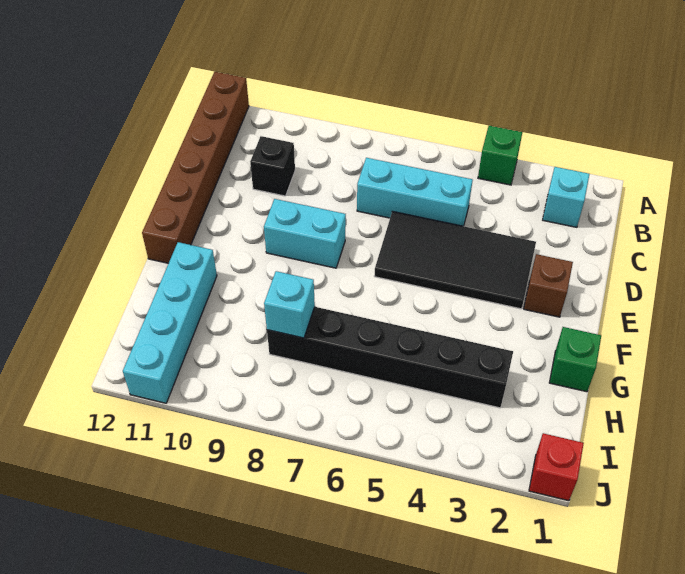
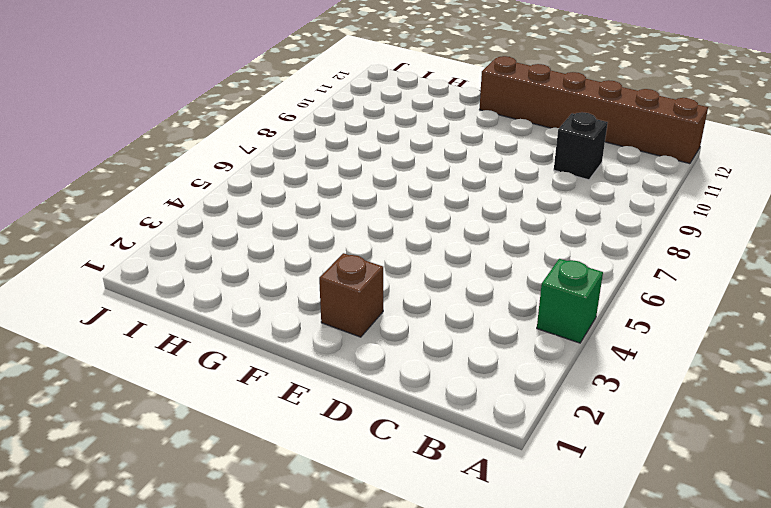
none -> cyan 1x1 brick [543,167,589,227]
none -> cyan 1x3 brick [357,158,473,226]
none -> black 2x4 tile [375,211,536,309]

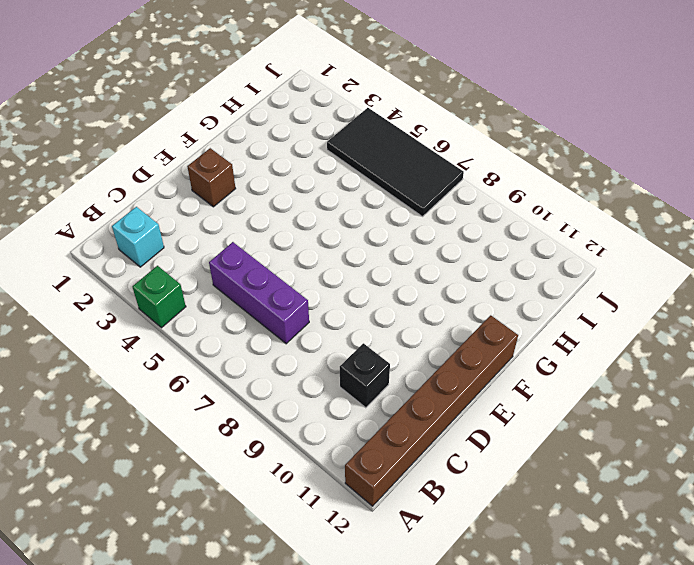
purple 1x3 brick [209,242,309,344] -> cyan 1x3 brick [357,158,473,226]
black 2x4 tile [327,108,464,217] -> black 2x4 tile moved to [375,211,536,309]
none -> cyan 1x2 brick [264,199,346,268]
none -> green 1x1 brick [549,327,601,392]
none -> cyan 1x4 brick [123,242,217,403]

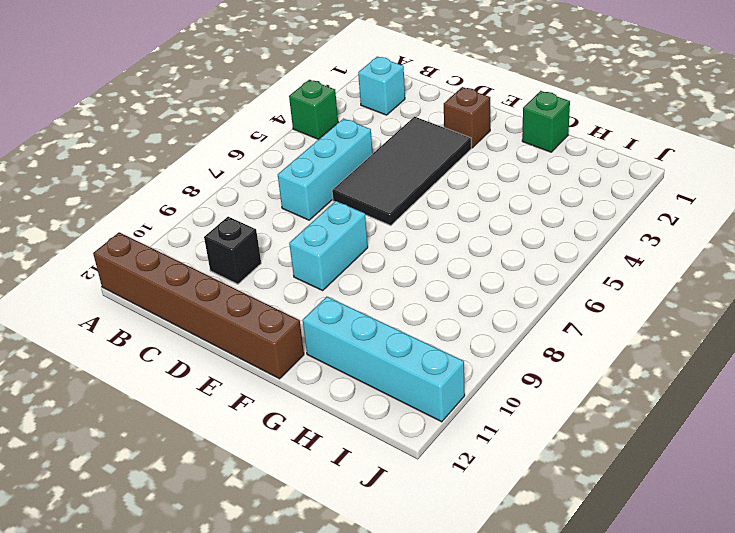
none -> black 1x6 brick [267,307,513,408]
none -> red 1x1 brick [529,433,584,501]
none -> cyan 1x1 brick [264,271,315,338]

